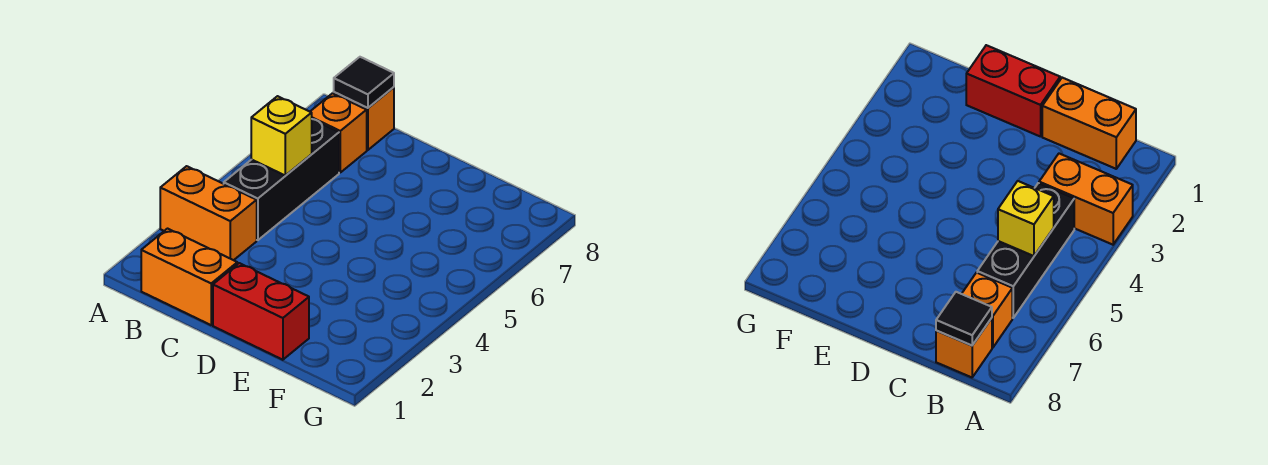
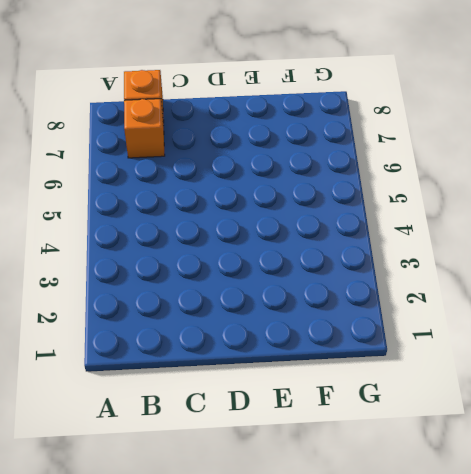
none -> orange 1x2 brick [160,166,257,260]
none -> orange 1x2 brick [141,229,237,325]

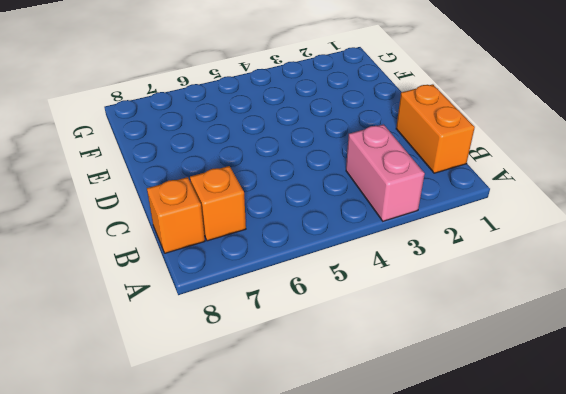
pink 1x2 brick [346,124,425,221] -> orange 1x2 brick [160,166,257,260]
none -> black 1x3 brick [224,119,339,240]
none -> red 1x2 brick [213,263,309,360]

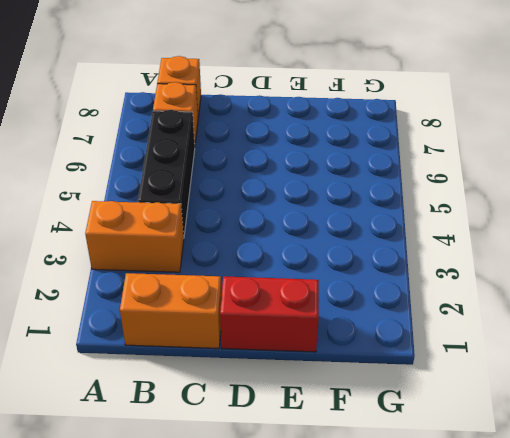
none -> yellow 1x1 brick [251,96,312,176]
none -> black 1x1 tile [334,57,394,108]

